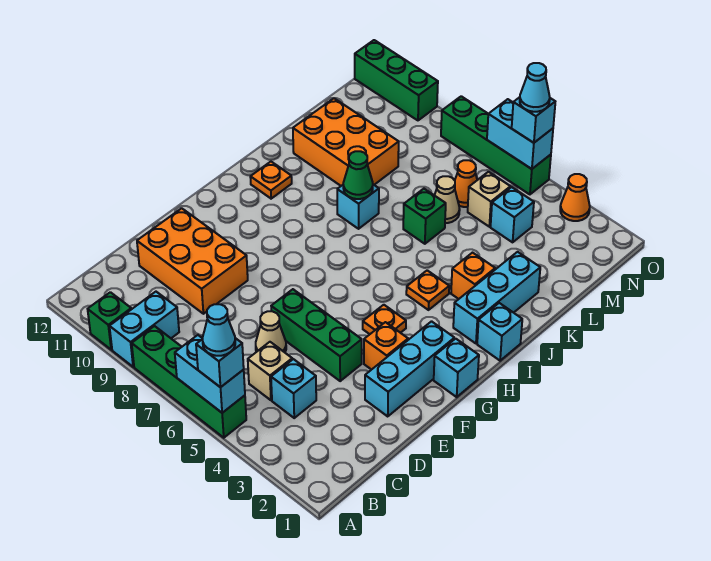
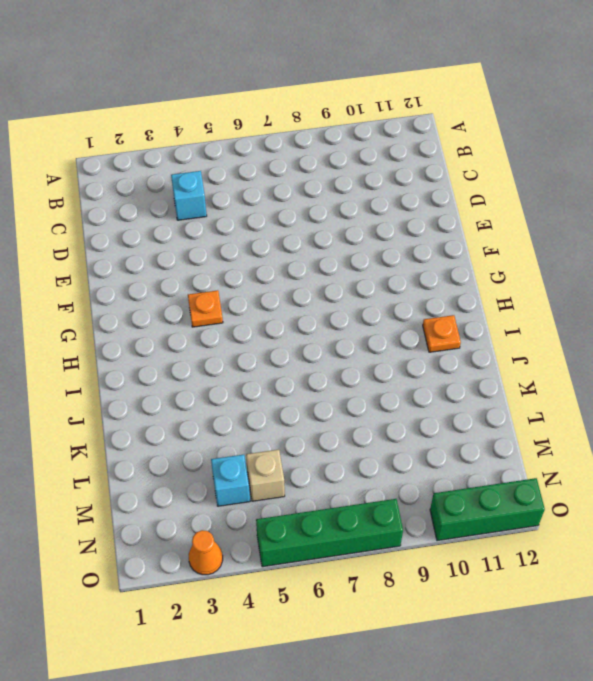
none -> green 1x4 brick [132,326,246,438]
none -> cyan 1x2 brick [109,292,179,367]
none -> green 1x1 brick [88,292,131,350]
none -> tan 1x1 brick [248,342,292,400]

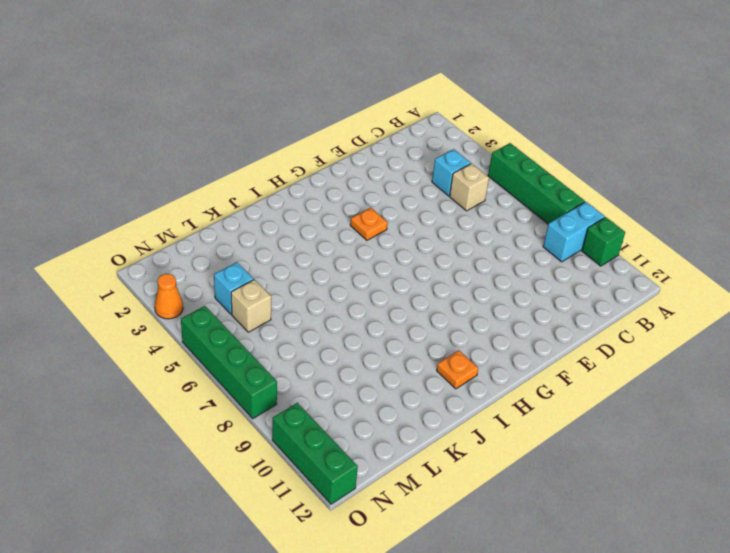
none -> tan 1x1 cone [256,311,286,352]
none -> orange 2x3 brick [137,208,248,314]
none -> cyan 1x3 brick [365,321,454,416]
none -> green 1x3 brick [271,289,362,381]

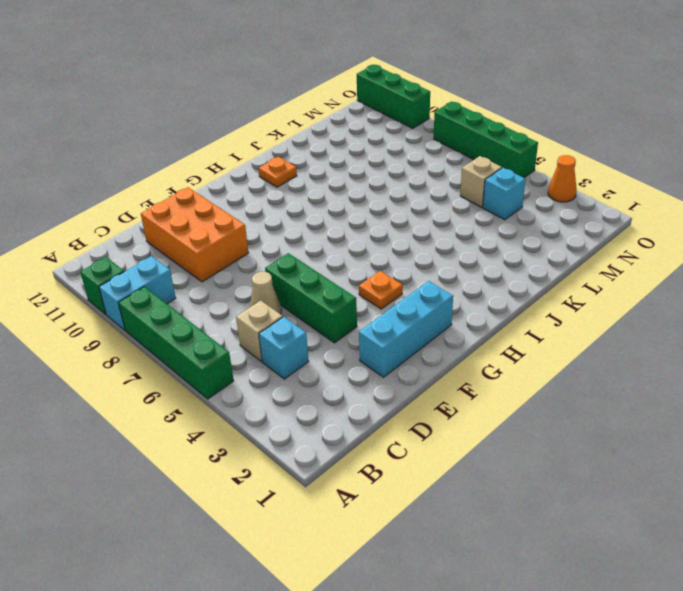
none -> orange 1x1 brick [364,322,408,370]
none -> cyan 1x1 brick [434,339,479,397]
none -> cyan 1x1 brick [477,303,522,361]
none -> cyan 1x3 brick [453,252,540,343]

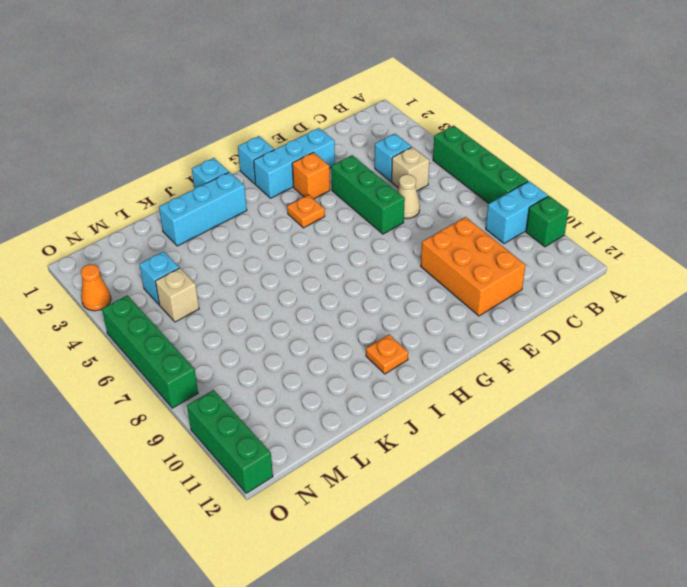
none -> orange 1x1 plate [406,270,449,310]
none -> orange 1x1 brick [451,253,495,299]
none -> cyan 1x1 brick [337,185,379,229]
none -> green 1x1 brick [403,189,446,244]

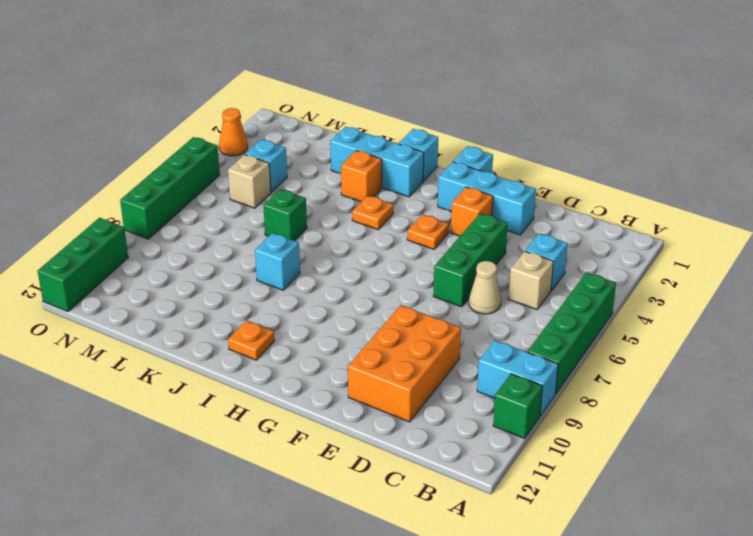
none -> orange 2x3 brick [293,98,399,186]
none -> tan 1x1 cone [435,176,460,223]
none -> orange 1x1 cone [455,160,477,207]
none -> cyan 1x2 brick [175,335,245,413]

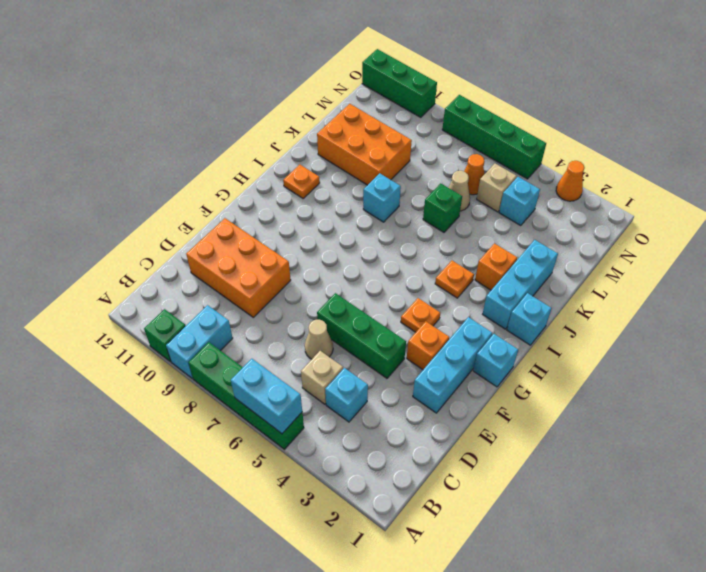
none -> green 1x1 cone [343,151,373,199]
none -> cyan 1x2 brick [487,99,553,169]
none -> cyan 1x1 brick [196,338,244,387]
none -> cyan 1x1 brick [512,97,555,143]

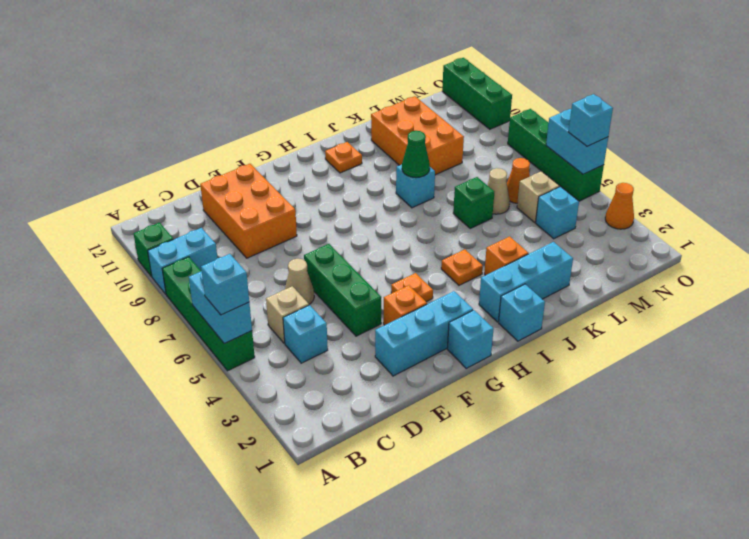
none -> cyan 1x1 cone [203,304,235,356]
none -> cyan 1x1 cone [520,63,550,112]

